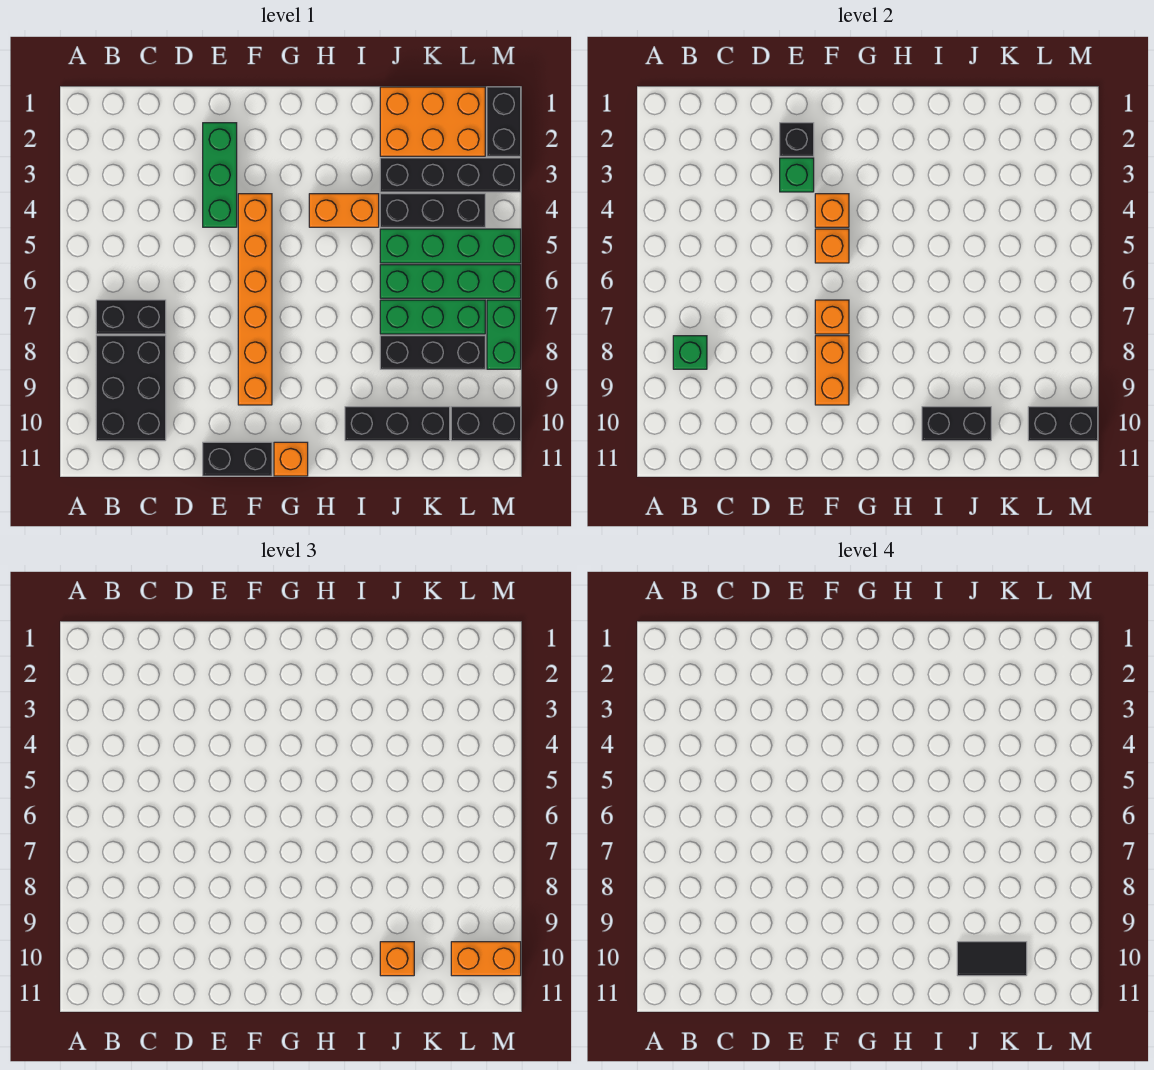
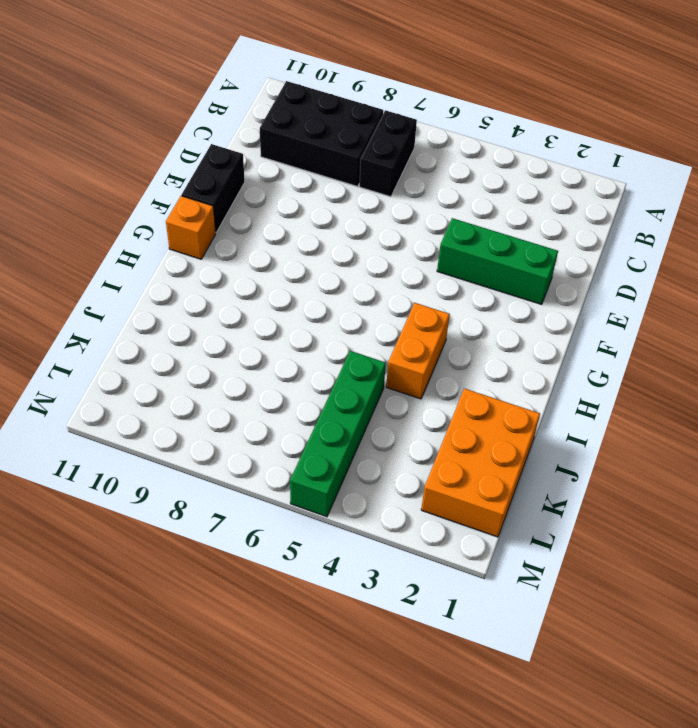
none -> orange 1x6 brick [238,194,272,405]
none -> black 1x3 brick [345,407,450,441]
none -> black 1x4 brick [380,158,521,192]
none -> black 1x3 brick [380,194,485,227]

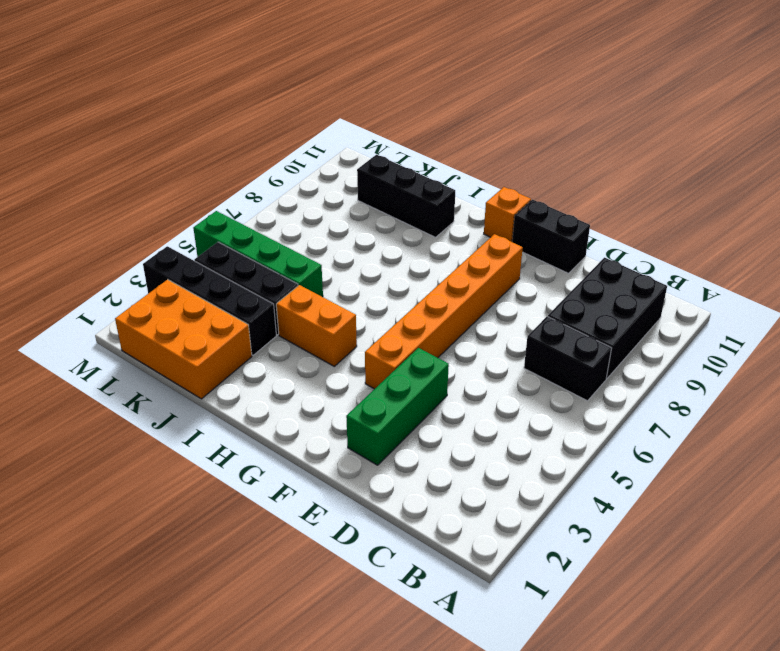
none -> green 1x4 brick [380,265,521,298]
none -> green 1x3 brick [380,300,485,334]
none -> black 1x3 brick [380,336,485,369]
none -> black 1x2 brick [451,407,521,441]

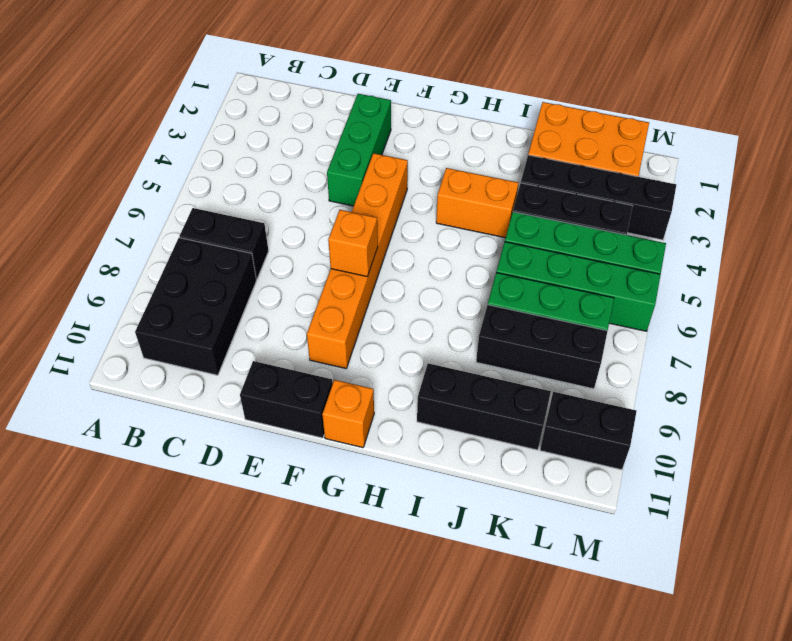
none -> black 1x2 brick [487,87,521,156]
none -> green 1x2 brick [487,300,521,369]
none -> green 1x1 brick [673,336,707,369]
none -> black 1x1 brick [780,123,814,156]

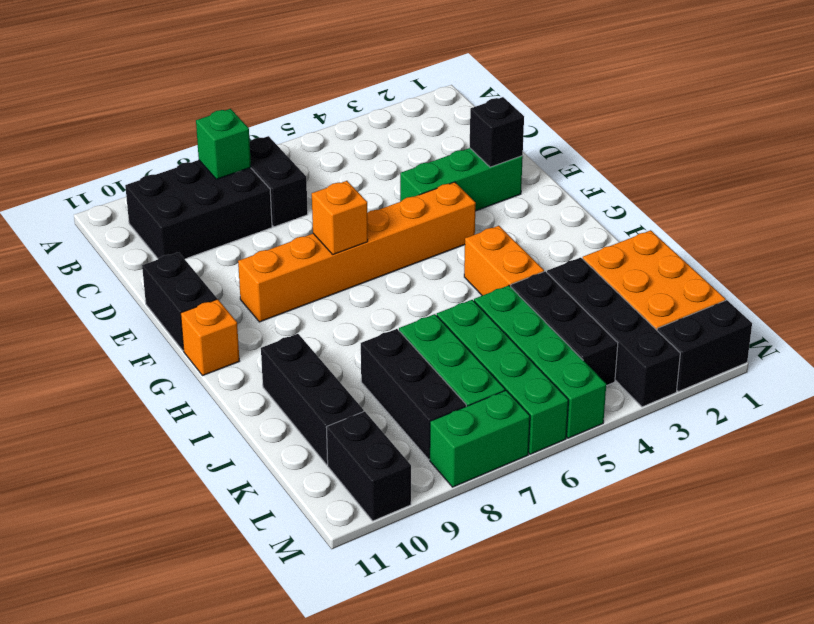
none -> green 1x1 brick [780,158,814,192]
none -> orange 1x1 brick [815,194,849,227]
none -> orange 1x1 brick [815,229,849,263]
none -> orange 1x2 brick [815,336,849,405]

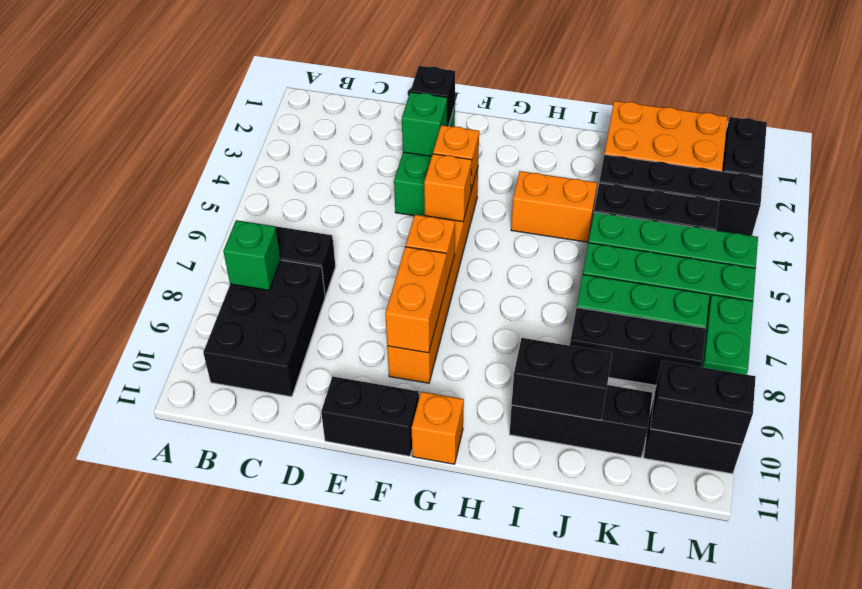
none -> orange 1x1 brick [380,942,414,976]
none -> orange 1x2 brick [451,942,521,976]
none -> black 1x2 tile [957,942,1027,976]

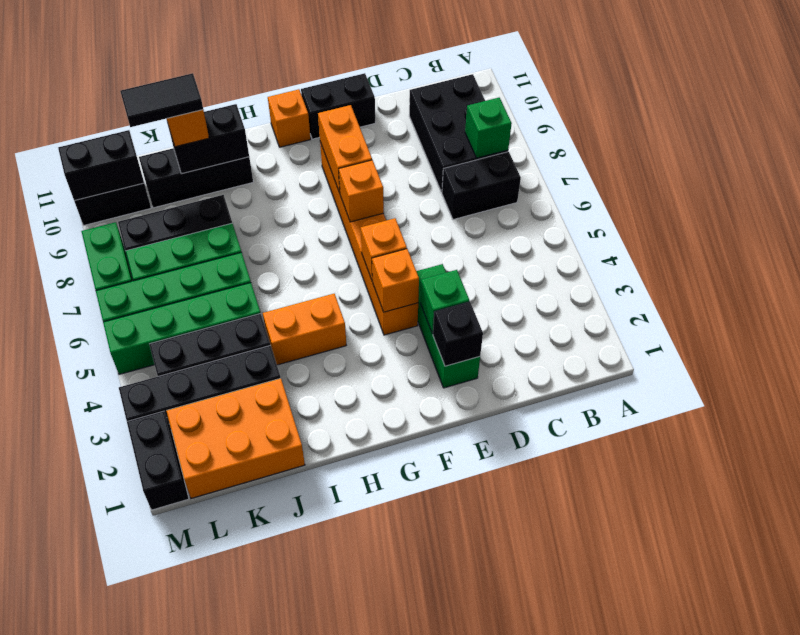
none -> orange 1x2 brick [451,942,521,976]

